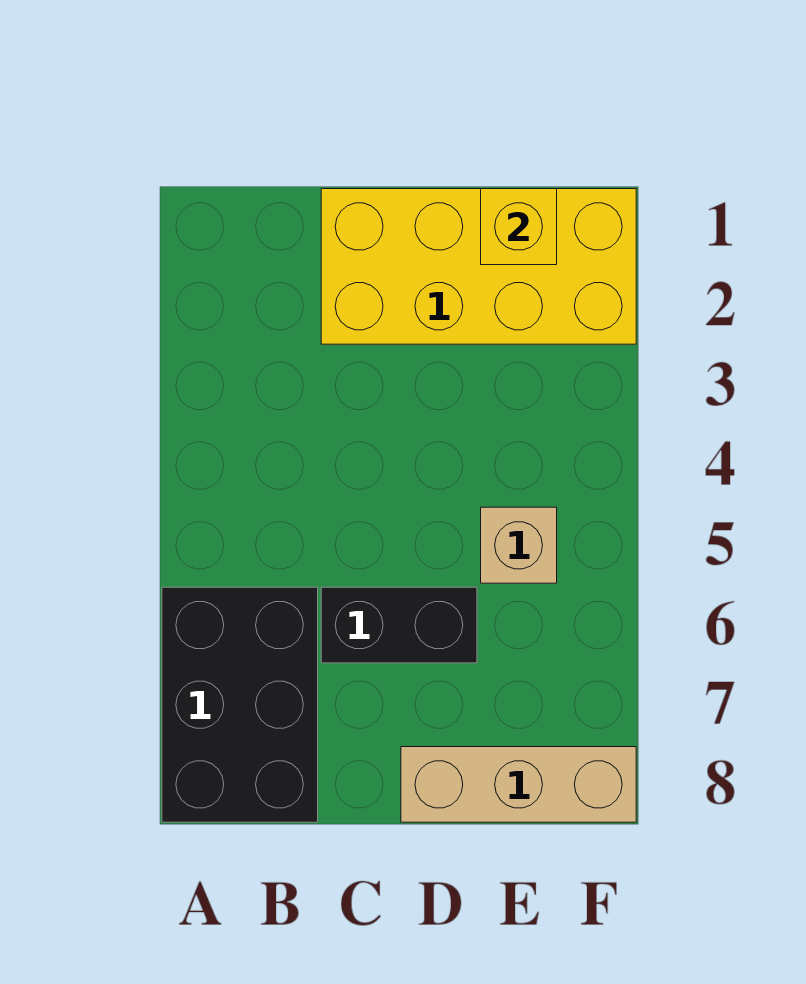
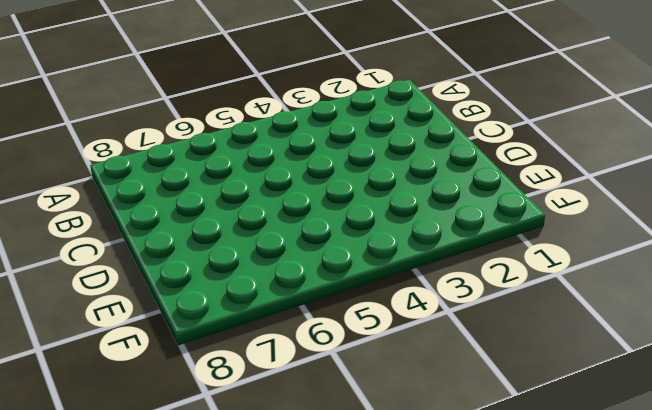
none -> black 2x3 brick [162,587,318,822]
none -> yellow 2x4 brick [321,189,636,344]

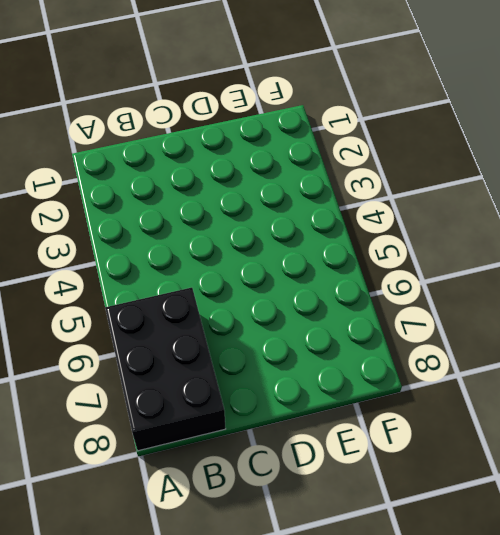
none -> yellow 2x4 brick [321,189,636,344]
none -> black 1x2 brick [321,587,477,663]

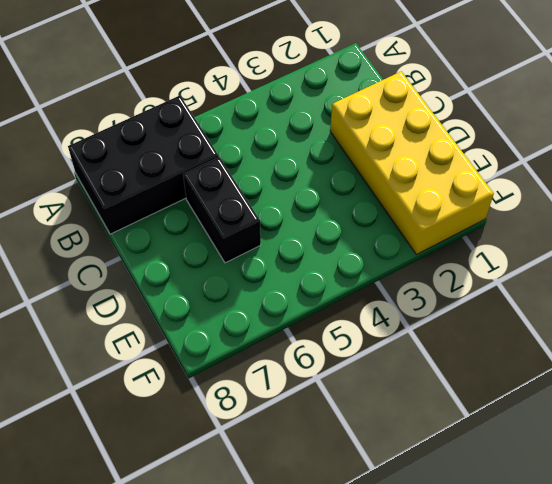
none -> tan 1x3 brick [401,747,636,822]
none -> tan 1x1 brick [481,507,557,583]

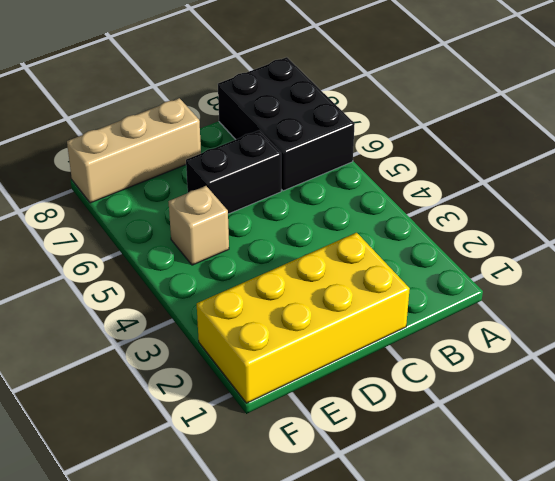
none -> yellow 1x1 brick [481,189,557,265]

